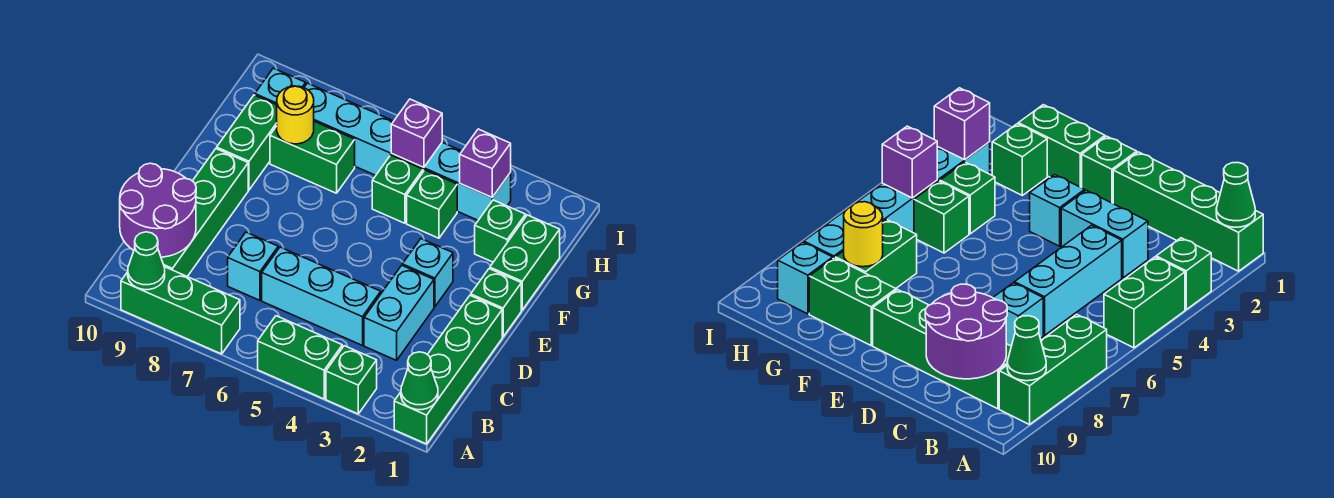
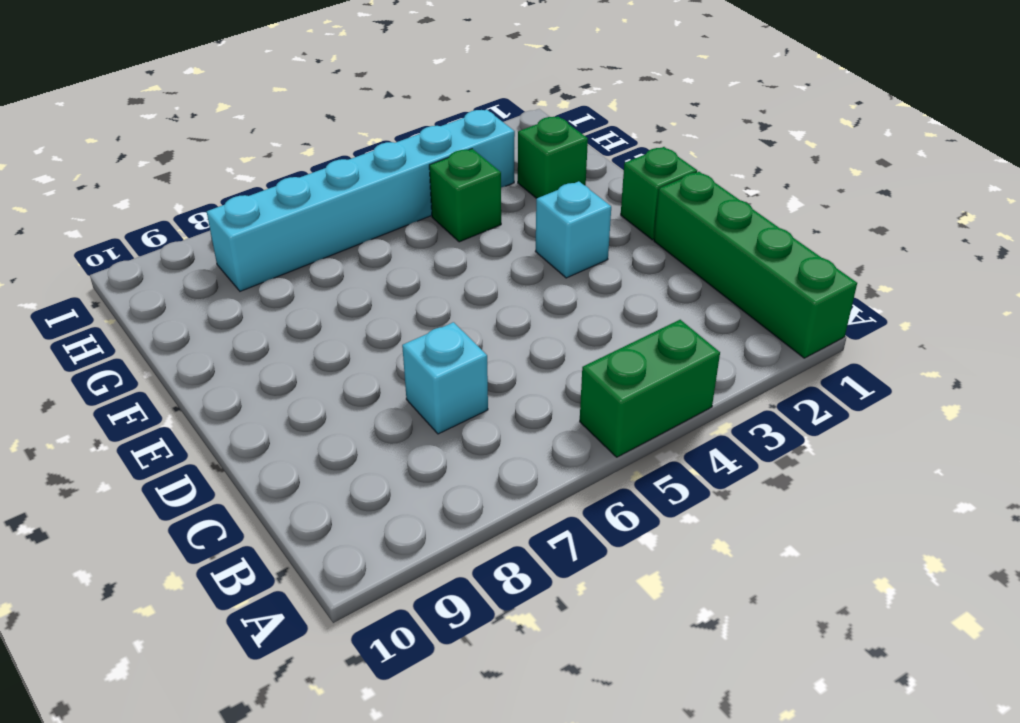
none -> green 1x1 brick [326,346,377,414]
none -> green 1x3 brick [121,267,240,354]
none -> green 1x4 brick [161,149,248,277]

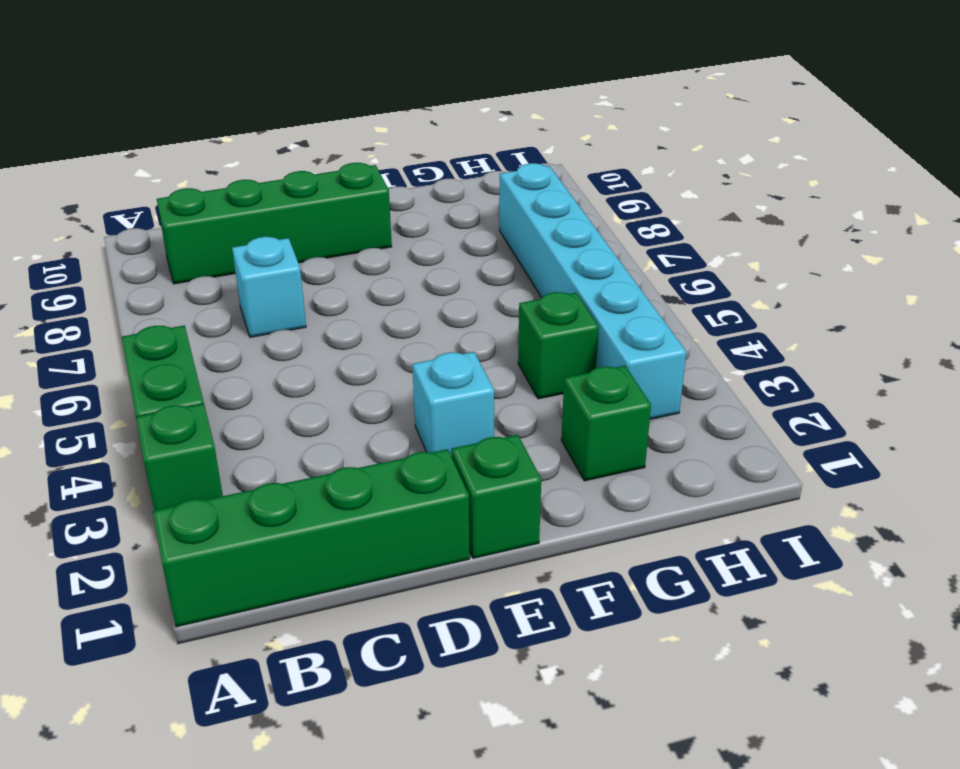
none -> green 1x3 brick [121,267,240,354]
none -> cyan 1x2 brick [364,265,434,360]
none -> cyan 1x3 brick [262,247,381,345]

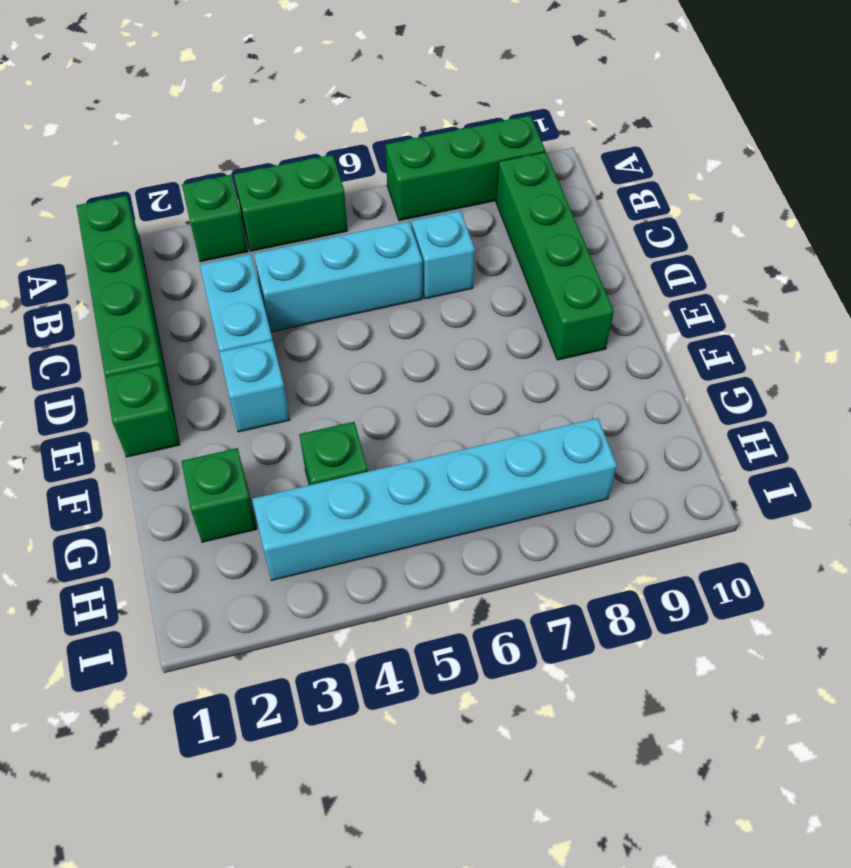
none -> green 1x2 brick [490,215,560,310]
none -> green 1x2 brick [217,95,277,190]
none -> green 1x1 brick [372,155,423,223]

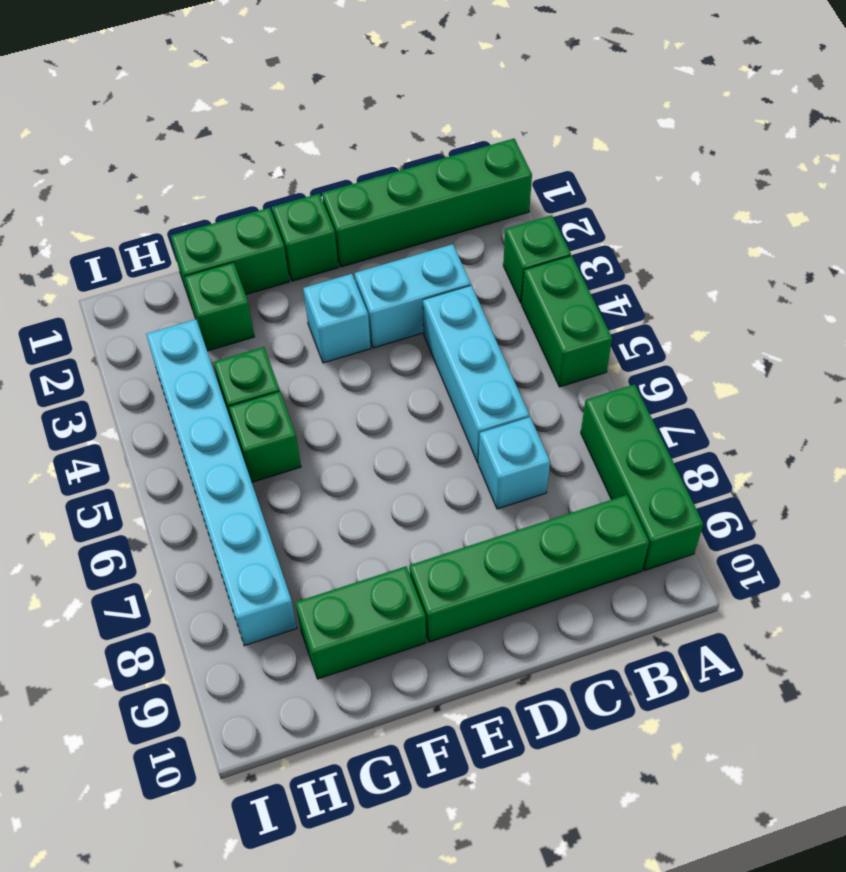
none -> green 1x2 brick [270,121,355,193]
none -> cyan 1x1 brick [255,68,306,105]
none -> green 1x1 cone [401,352,438,410]

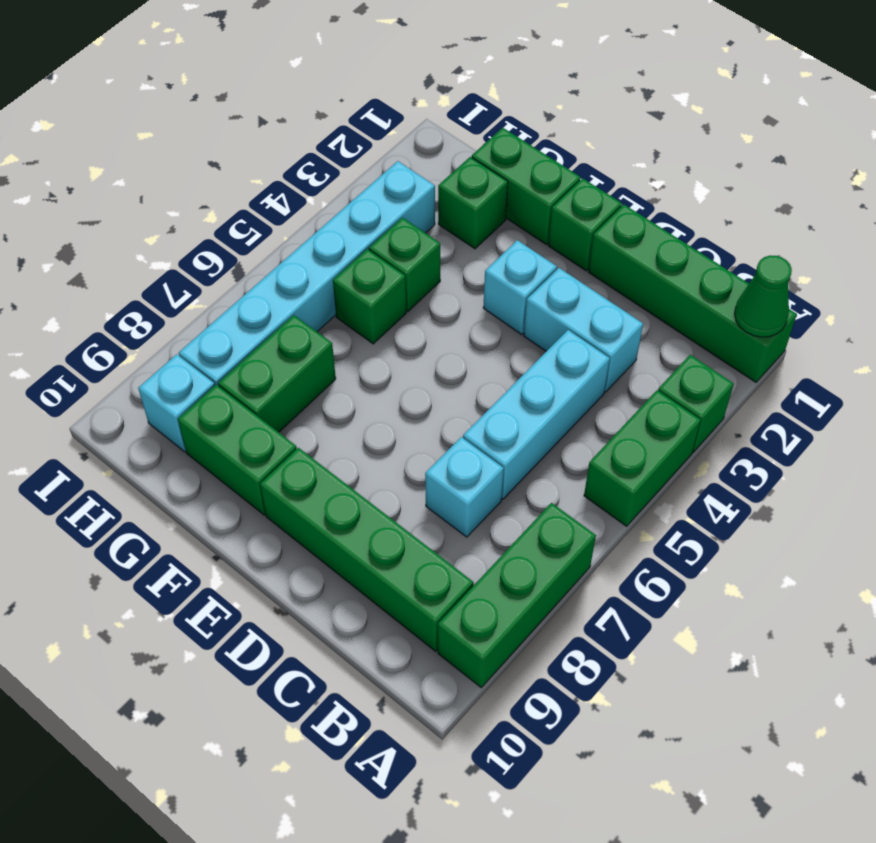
none -> green 1x1 cone [128,232,165,290]
none -> purple 2x2 round brick [120,163,196,257]
none -> yellow 1x1 round brick [277,86,314,144]

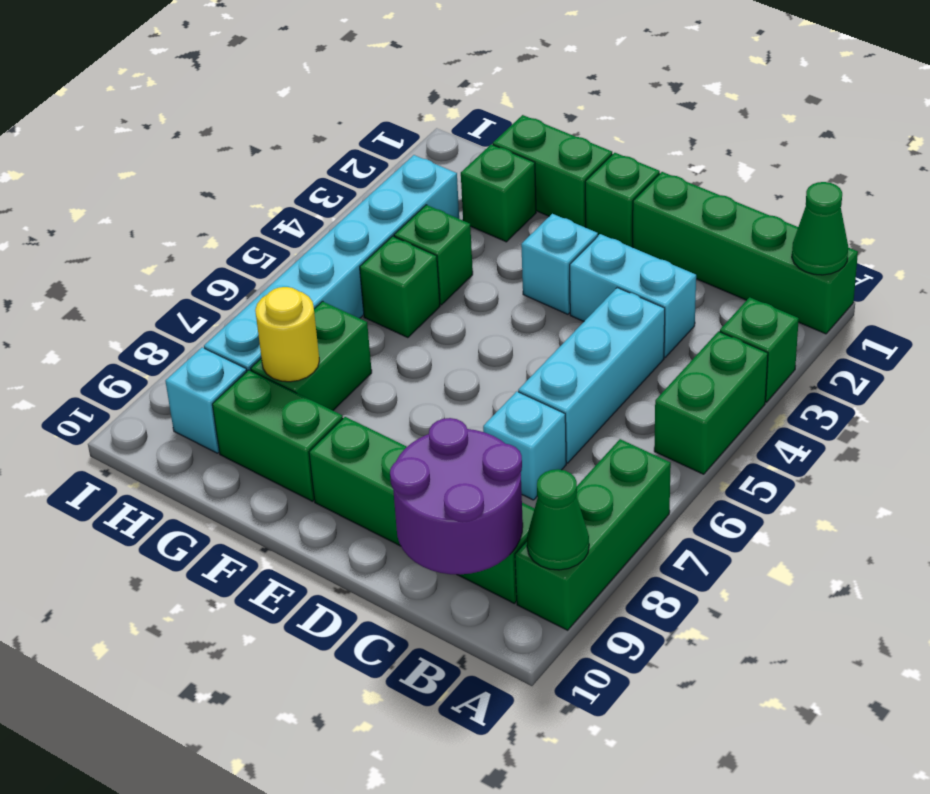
none -> purple 1x1 brick [460,129,511,197]
none -> purple 1x1 brick [391,99,442,167]

